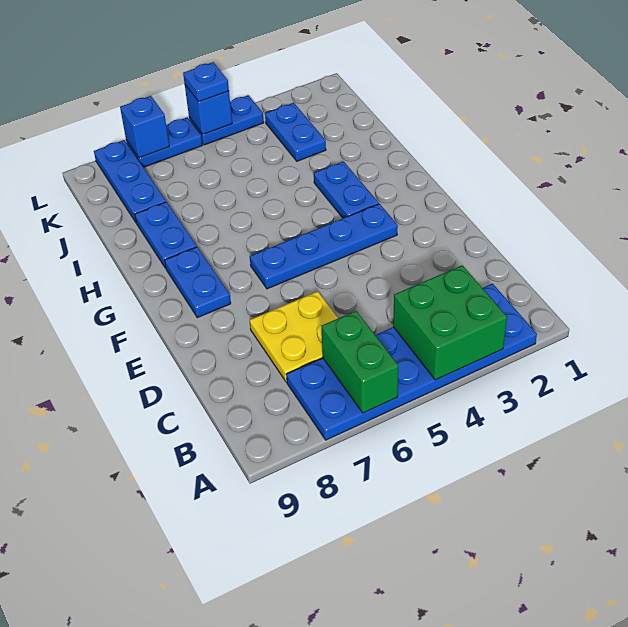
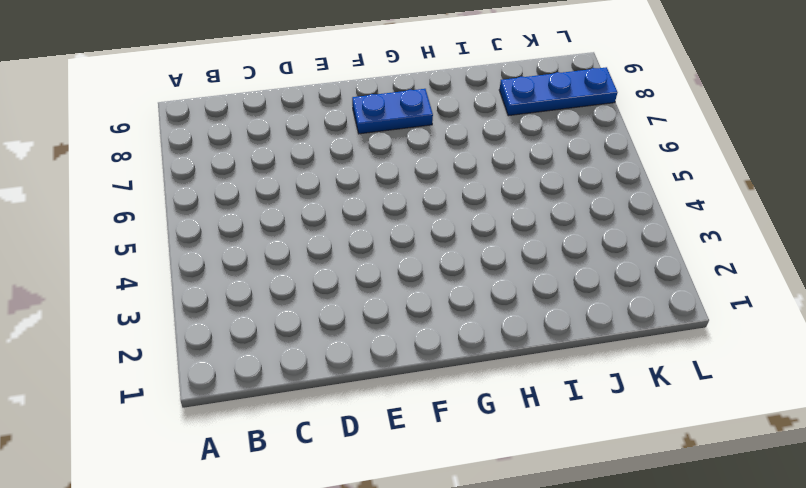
none -> blue 2x6 plate [286,284,537,440]
none -> yellow 2x2 plate [250,291,338,382]
none -> blue 1x4 plate [250,204,398,289]

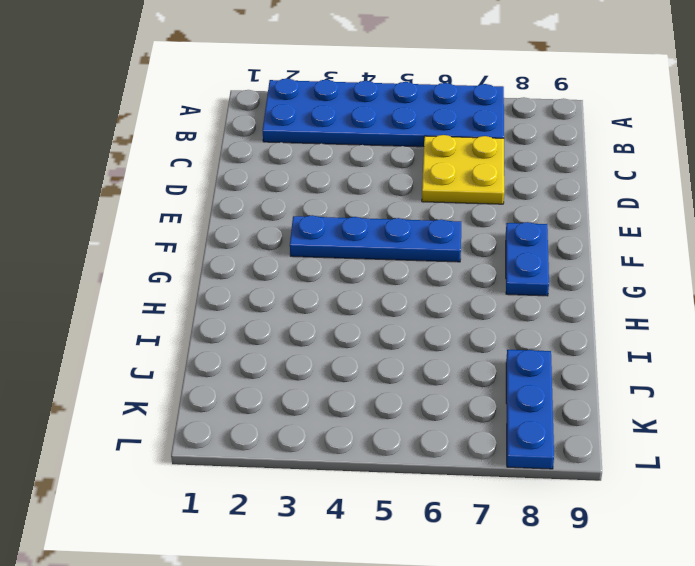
none -> blue 1x2 plate [314,161,379,218]
none -> blue 1x2 plate [135,202,197,268]
none -> blue 1x2 plate [265,103,326,161]

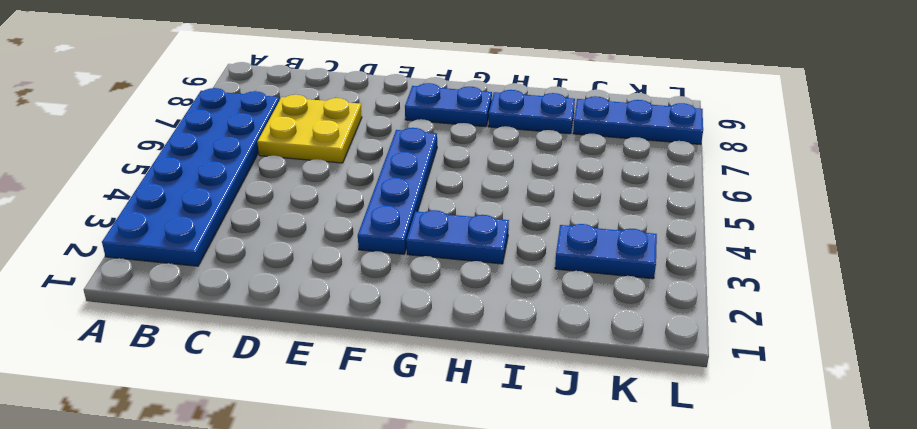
none -> blue 1x2 plate [189,95,264,145]
none -> blue 1x2 plate [126,117,202,167]
none -> green 2x2 brick [393,265,507,380]

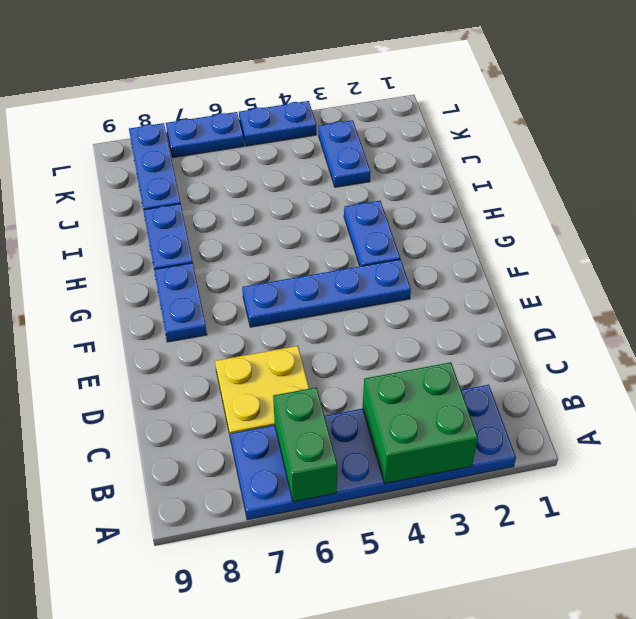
none -> blue 1x1 brick [185,85,232,134]
none -> blue 1x1 brick [120,96,169,158]
none -> blue 1x1 plate [183,62,229,102]

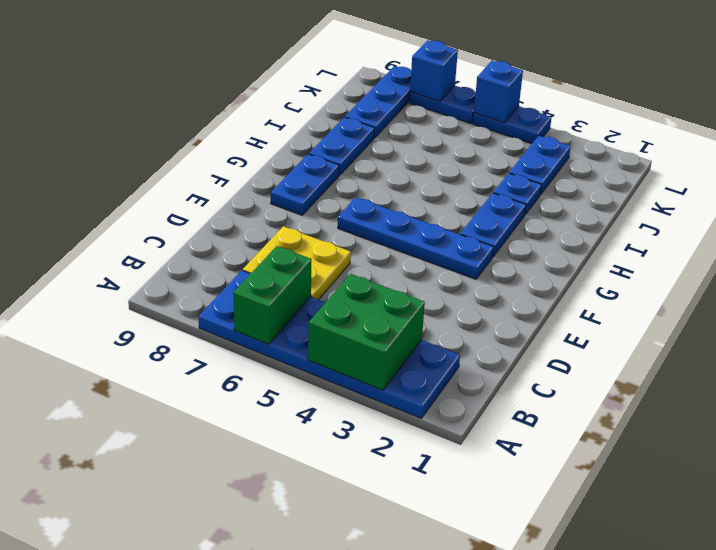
blue 1x1 plate [493,173,541,215] -> blue 1x1 plate moved to [183,62,229,102]

